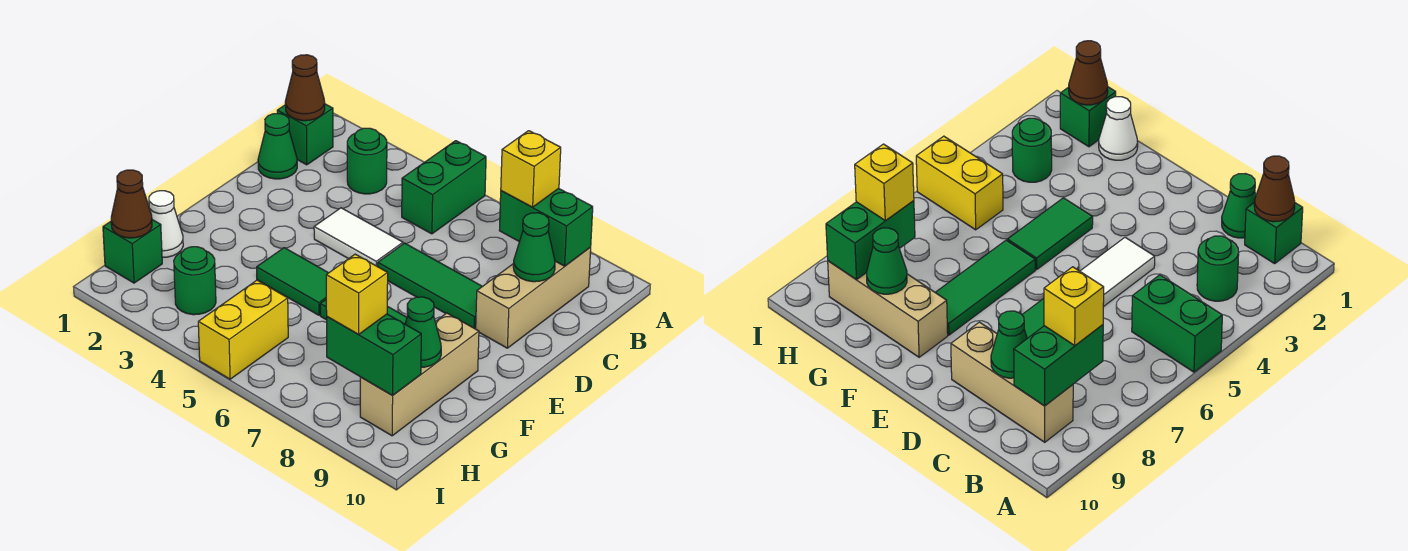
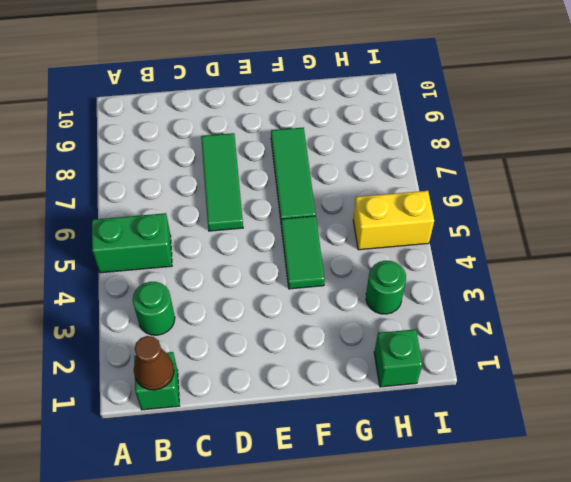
none -> tan 1x3 brick [476,247,591,348]
none -> green 1x1 cone [258,114,297,179]
none -> white 1x2 tile [314,208,403,267]

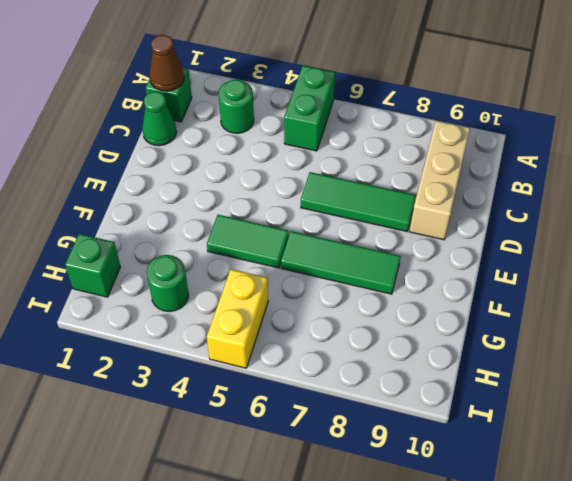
none -> white 1x2 tile [314,208,403,267]
none -> tan 1x3 brick [360,313,479,436]
none -> white 1x1 cone [149,191,183,258]

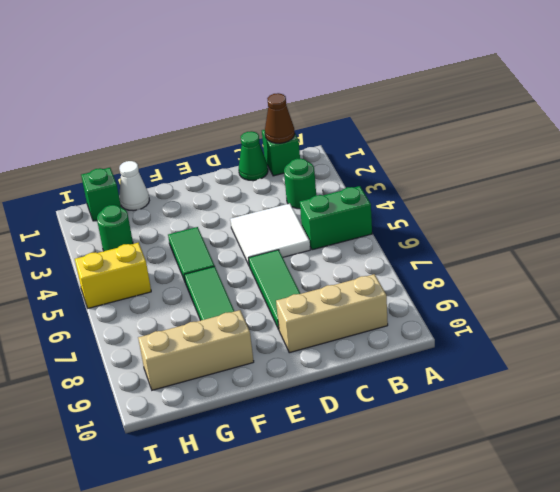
white 2x2 tile [230,203,310,265] -> white 1x2 tile [314,208,403,267]
none -> green 1x2 brick [499,189,593,266]
none -> green 1x1 cone [513,213,555,282]
none -> green 1x1 cone [405,297,441,367]

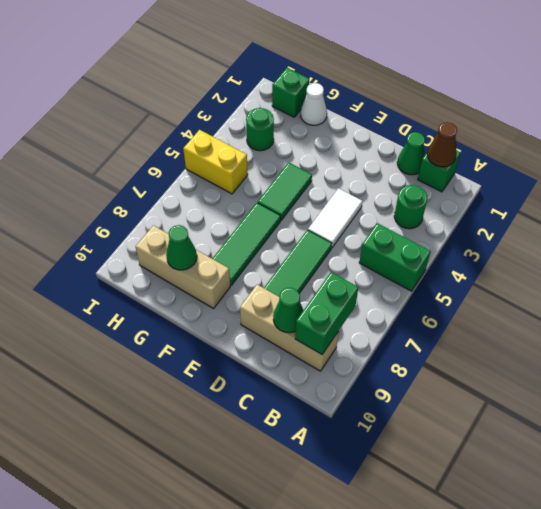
none -> brown 1x1 cone [111,170,152,238]
none -> green 1x2 brick [327,314,421,396]
none -> yellow 1x1 brick [501,131,561,207]

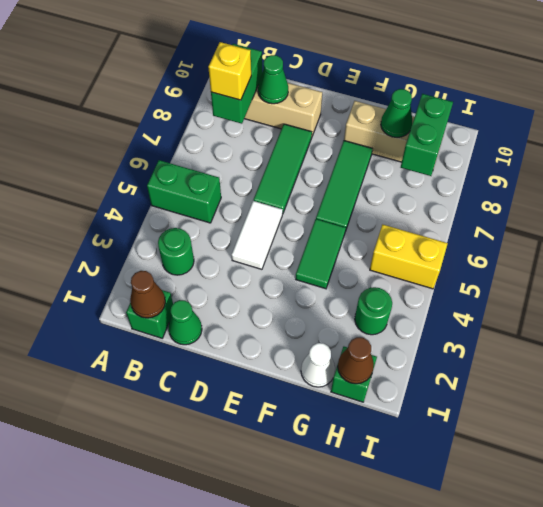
none -> yellow 1x1 brick [326,254,388,335]

